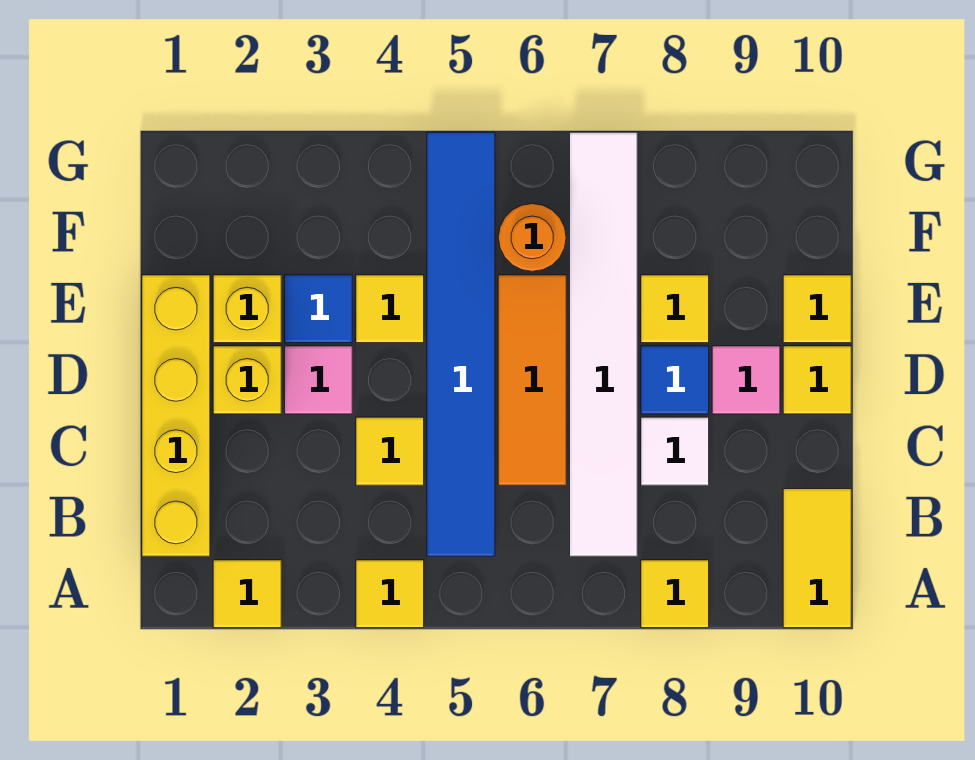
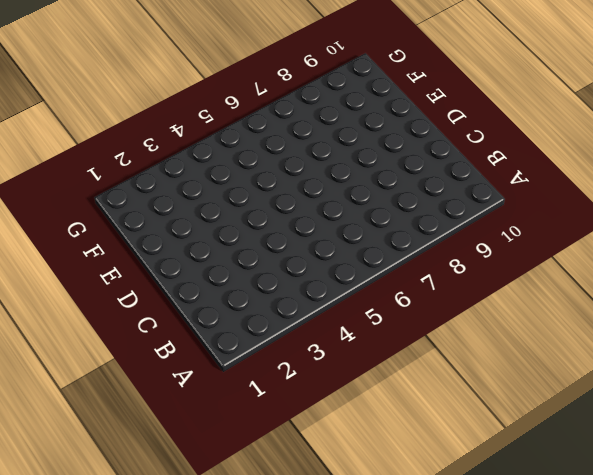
none -> yellow 1x1 tile [213,560,281,628]
none -> yellow 1x1 tile [356,560,424,628]
none -> yellow 1x1 tile [641,560,709,628]

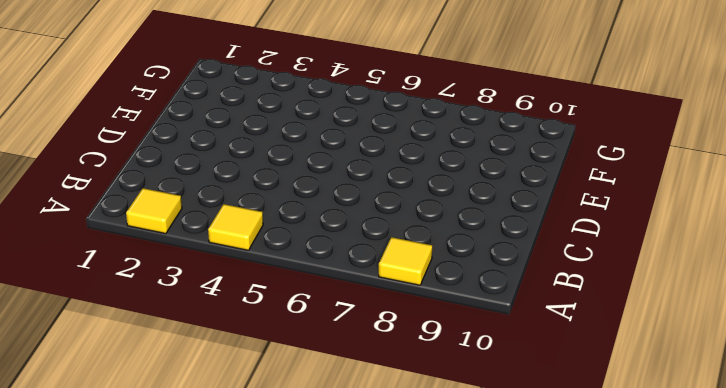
none -> yellow 1x2 tile [783,489,851,628]
none -> yellow 1x4 brick [142,275,210,556]
none -> blue 1x6 tile [427,132,495,556]

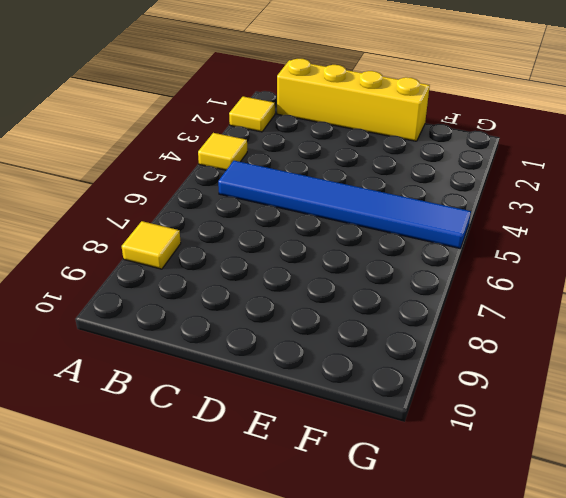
none -> yellow 1x2 tile [783,489,851,628]
none -> white 1x6 tile [570,132,637,556]
none -> yellow 1x1 tile [356,417,424,485]

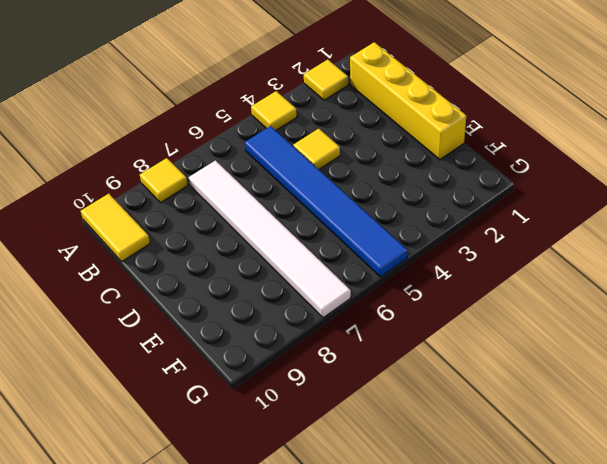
none -> orange 1x3 tile [498,275,566,485]
none -> white 1x1 tile [641,417,709,485]
none -> yellow 1x1 brick [213,346,281,414]

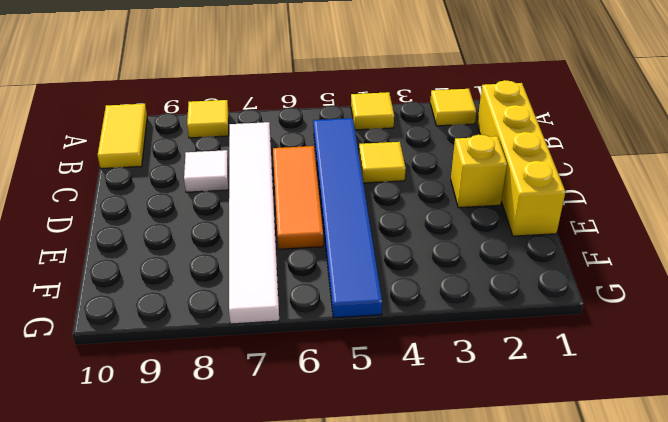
none -> pink 1x1 tile [285,346,352,414]
none -> blue 1x1 tile [641,346,709,414]
none -> pink 1x1 tile [712,346,780,414]

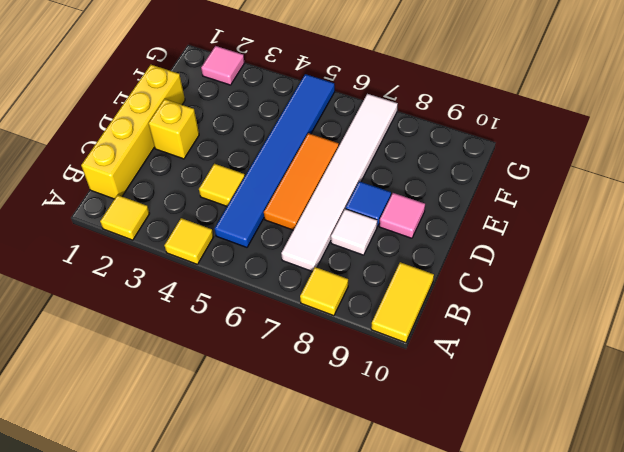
pink 1x1 tile [201,46,244,85] -> pink 1x1 tile moved to [285,346,352,414]
none -> yellow 1x1 tile [783,346,851,414]
none -> yellow 1x1 brick [213,275,281,343]
none -> blue 1x1 tile [285,275,352,343]

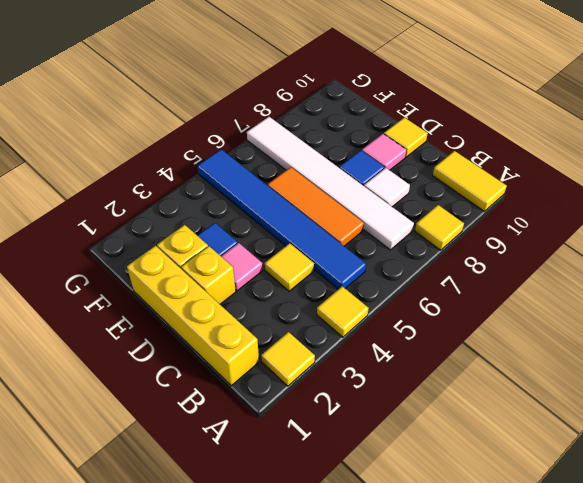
none -> yellow 1x1 tile [356,275,424,343]
none -> yellow 1x1 tile [641,275,709,343]
none -> yellow 1x1 tile [783,275,851,343]

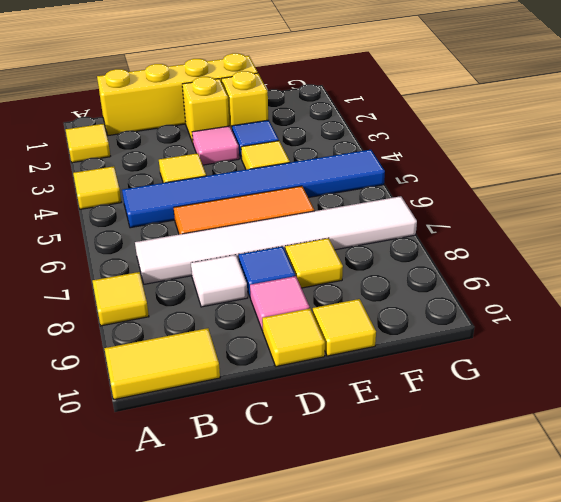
none -> orange 1x1 round brick [498,204,566,271]

